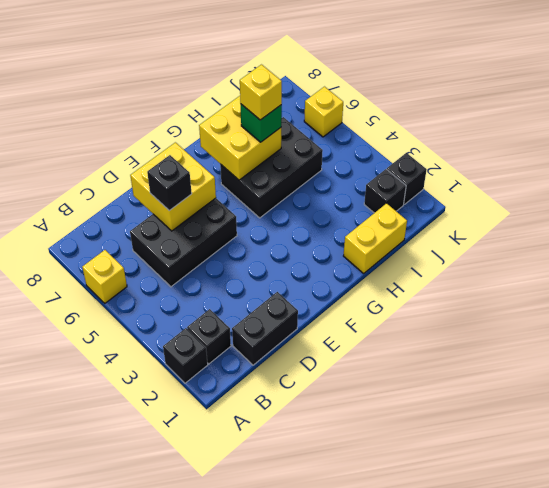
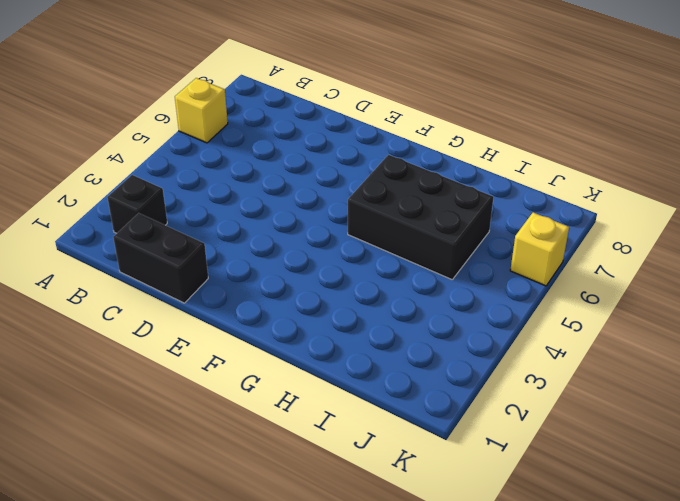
none -> black 1x1 brick [163,328,208,383]
none -> black 2x3 brick [130,198,237,287]
none -> yellow 1x2 brick [344,203,407,273]

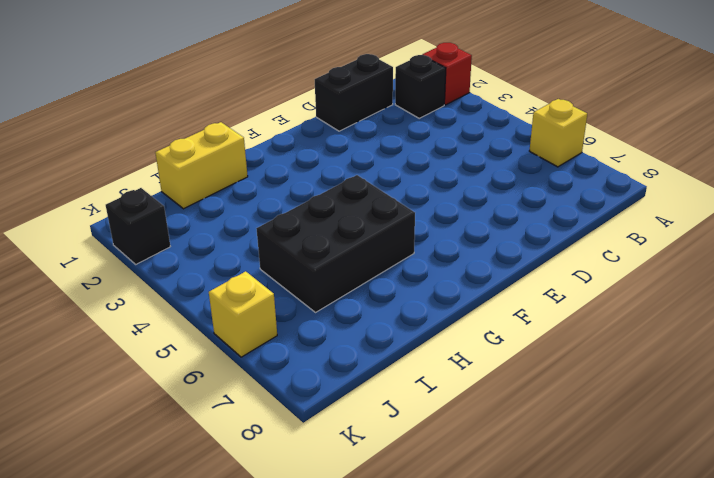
red 1x1 brick [423,43,472,105] -> black 1x1 brick [163,328,208,383]
none -> black 2x3 brick [130,198,237,287]
none -> black 1x1 brick [364,169,406,213]
none -> yellow 2x2 brick [130,142,216,231]

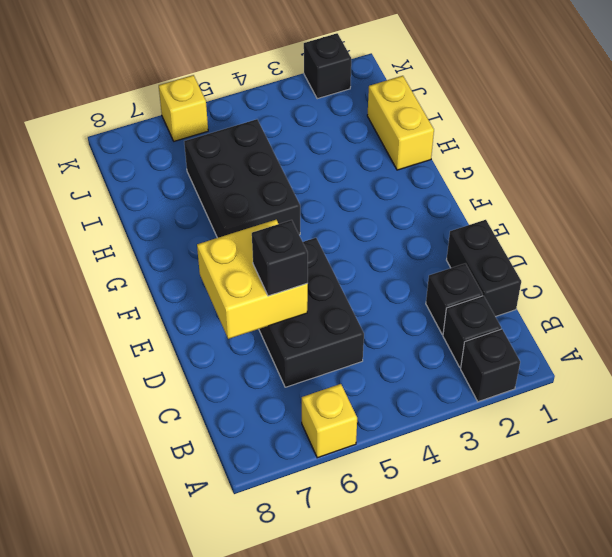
black 1x1 brick [426,263,483,334] -> black 1x1 brick moved to [364,169,406,213]
none -> yellow 2x2 brick [199,96,281,180]
none -> green 1x1 brick [241,104,282,142]
none -> yellow 1x1 brick [240,65,282,120]

